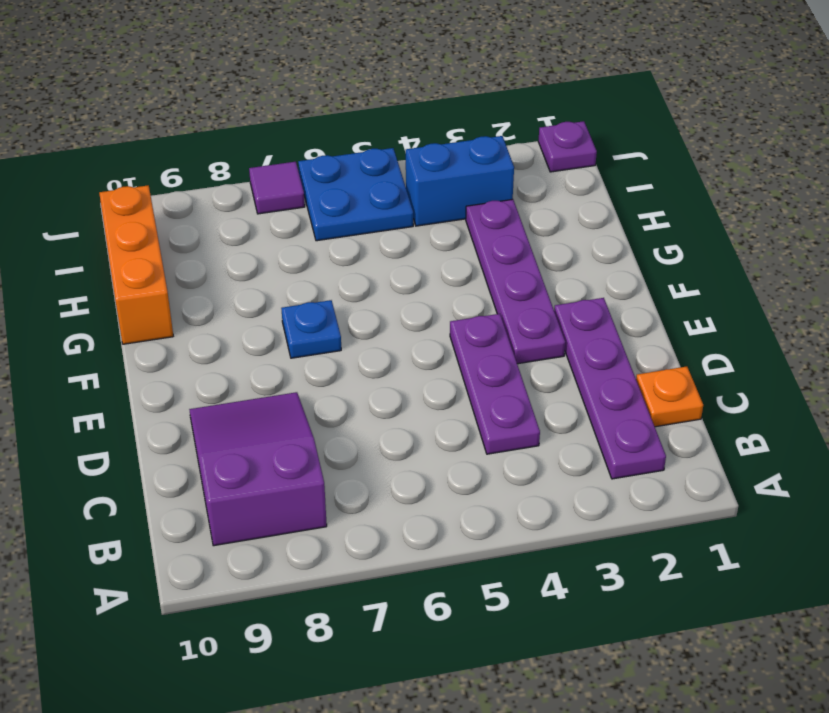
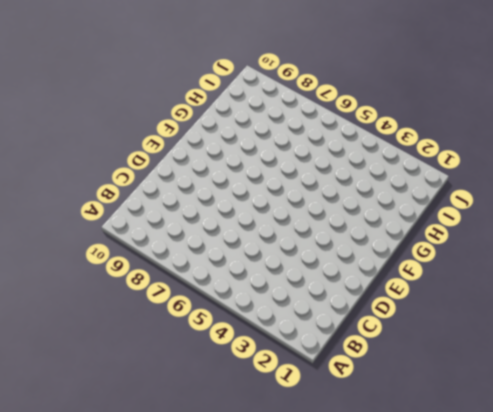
none -> purple 1x4 plate [554,298,666,479]
none -> purple 2x3 slope [189,392,327,546]

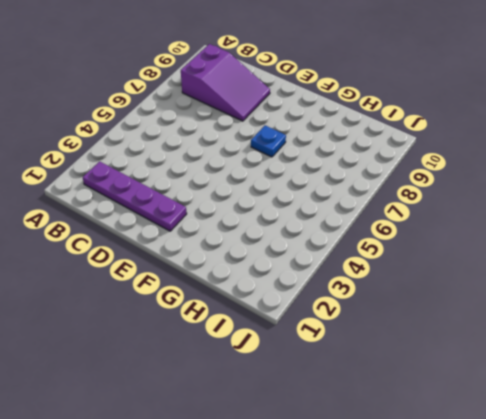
none -> orange 1x1 plate [636,367,703,427]
none -> purple 1x3 plate [450,314,540,454]

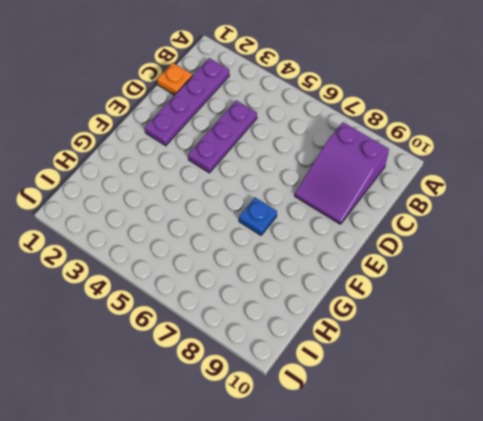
none -> purple 1x4 plate [466,199,565,364]
none -> orange 1x3 brick [99,185,173,344]

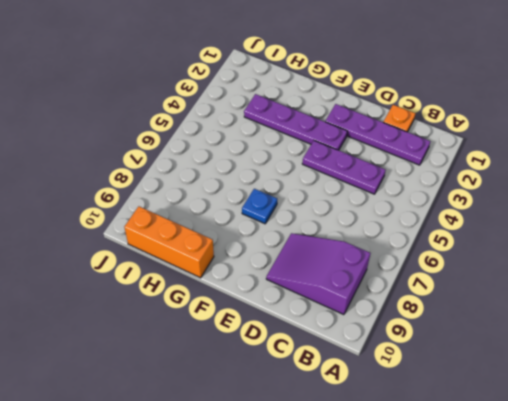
none -> blue 1x2 brick [406,136,514,226]
none -> blue 2x2 plate [298,148,413,241]

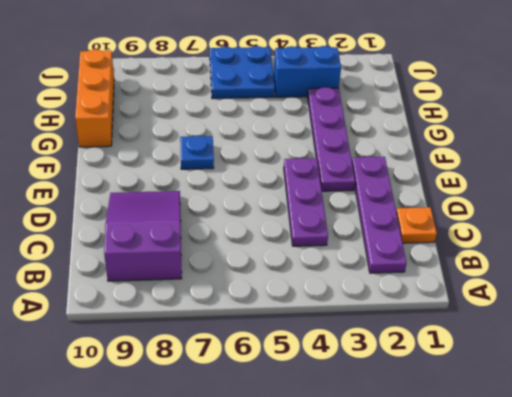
none -> purple 1x1 plate [538,121,597,172]
none -> purple 1x1 tile [249,162,305,214]

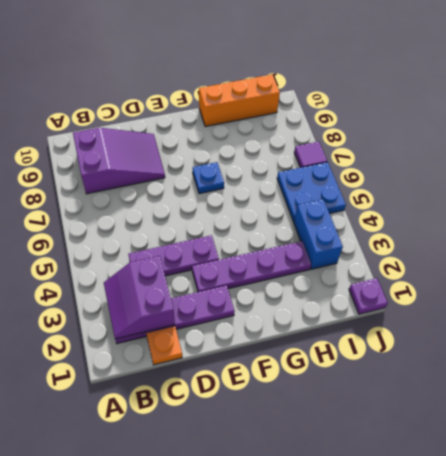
purple 2x2 slope [104,256,175,339] -> none

